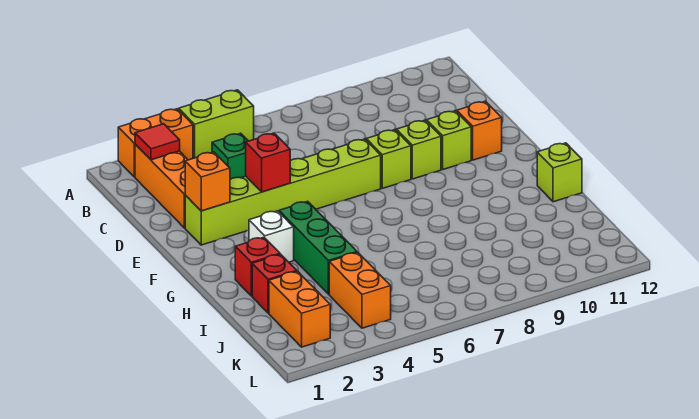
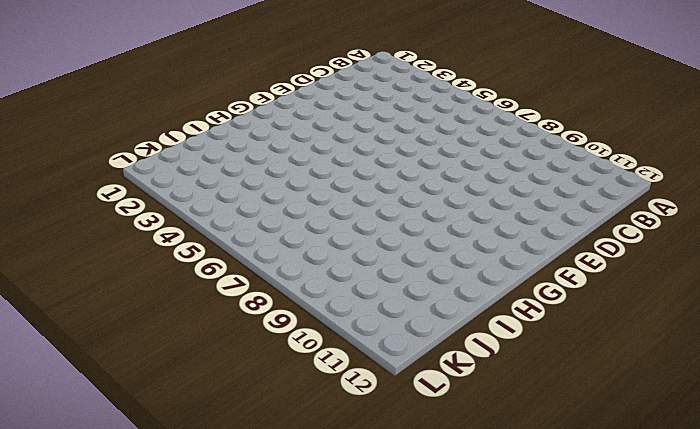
none -> orange 1x2 brick [118,109,193,177]
none -> lime 1x2 brick [179,90,254,158]
none -> orange 1x3 brick [135,144,188,228]

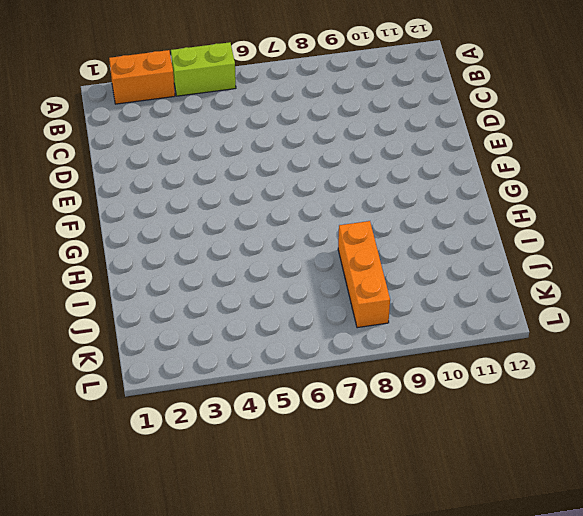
orange 1x3 brick [338,221,390,328] -> orange 1x3 brick moved to [135,144,188,228]
none -> green 1x1 brick [212,133,248,179]
none -> lime 1x6 brick [185,139,381,245]
none -> lime 1x1 brick [366,130,411,188]

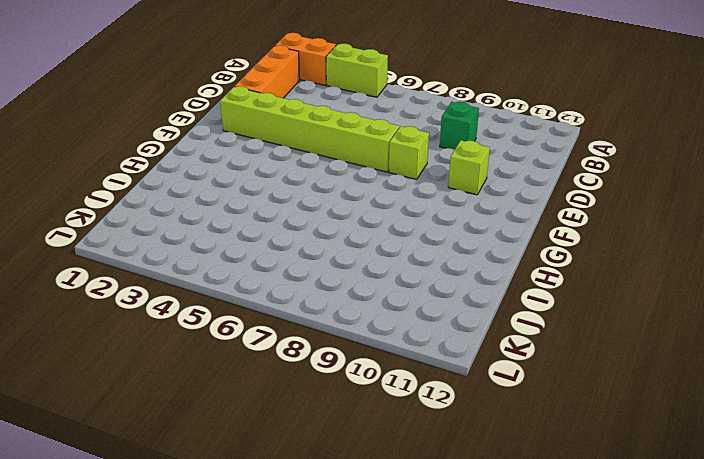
green 1x1 brick [440,102,479,150] -> green 1x1 brick moved to [212,133,248,179]
none -> lime 1x1 brick [396,120,441,179]
none -> orange 1x1 brick [457,101,502,160]
none -> white 1x1 brick [249,211,294,262]

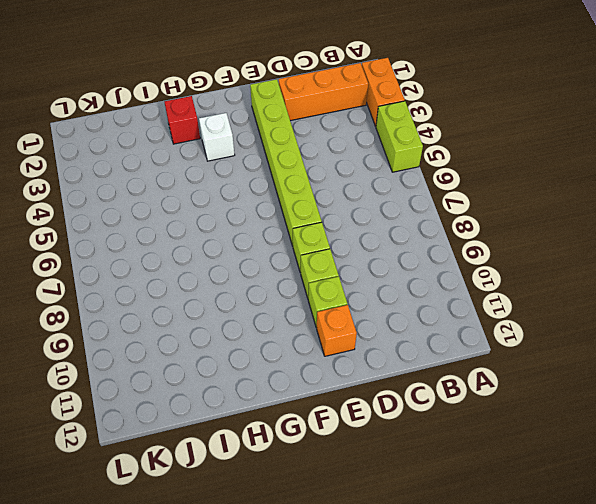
none -> green 1x1 brick [212,133,248,179]
none -> green 1x3 brick [279,201,357,294]
none -> lime 1x1 brick [537,143,582,202]

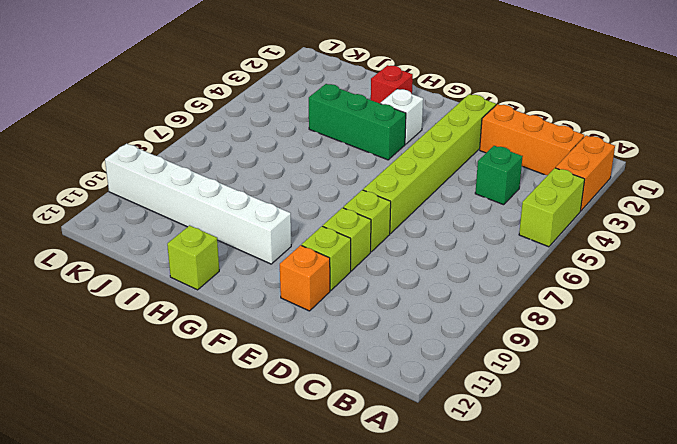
white 1x6 brick [105,144,291,264] -> none
none -> red 1x1 brick [252,254,297,313]
none -> orange 1x2 brick [269,271,330,347]
none -> orange 1x2 brick [329,252,391,328]

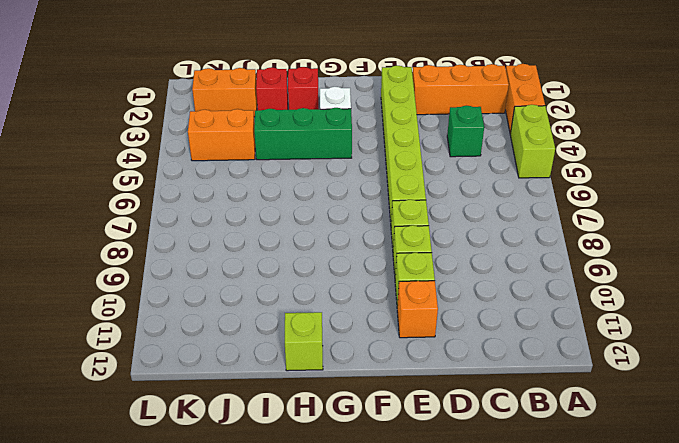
none -> red 1x1 tile [135,124,180,160]
none -> orange 1x1 brick [185,152,230,211]
none -> red 1x1 brick [246,133,291,192]

